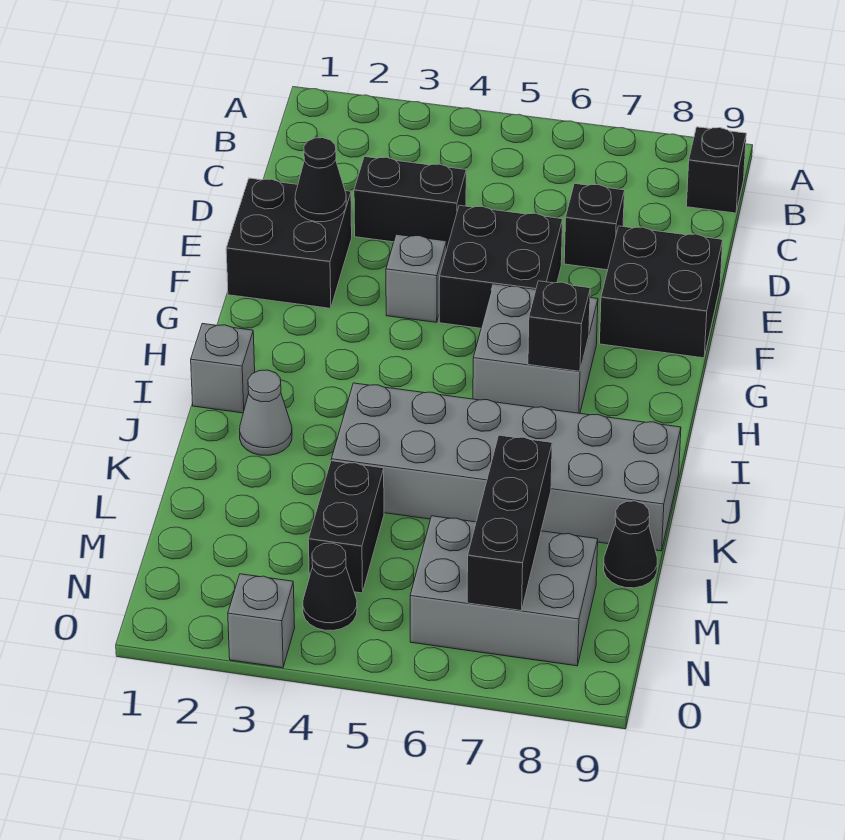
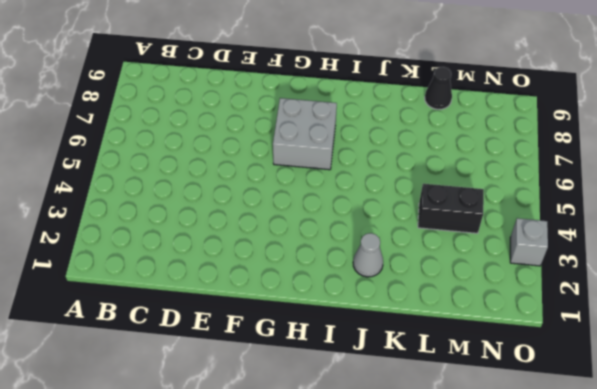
none -> black 1x1 brick [686,127,746,213]
none -> black 1x2 brick [354,157,466,247]
none -> black 1x1 brick [564,183,624,270]

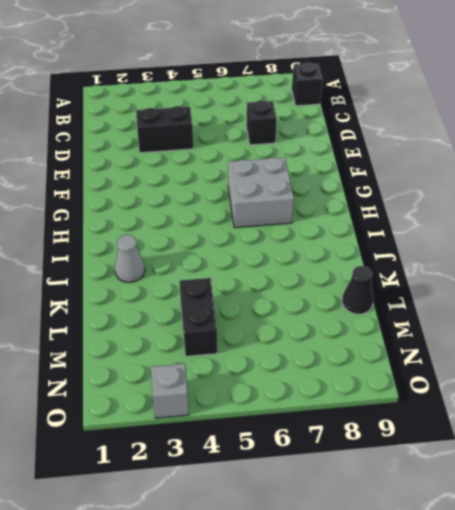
none -> black 2x2 brick [226,178,352,308]
none -> black 2x2 brick [439,205,563,328]
none -> black 2x2 brick [599,226,723,358]

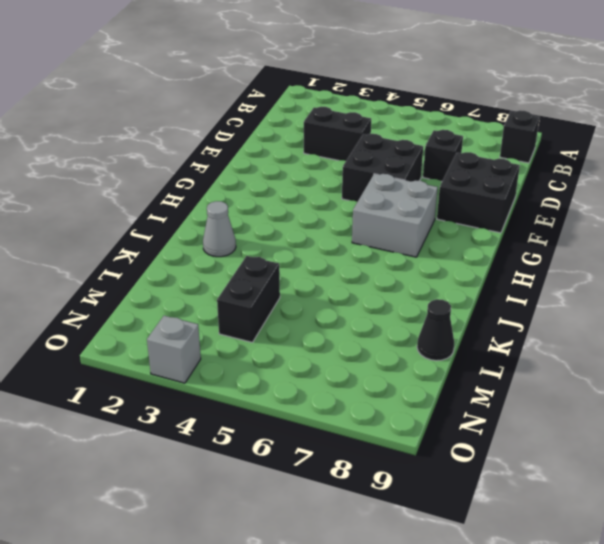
none -> black 2x2 brick [226,178,352,308]
none -> grey 1x1 brick [386,234,447,322]
none -> grey 1x1 brick [191,324,255,413]

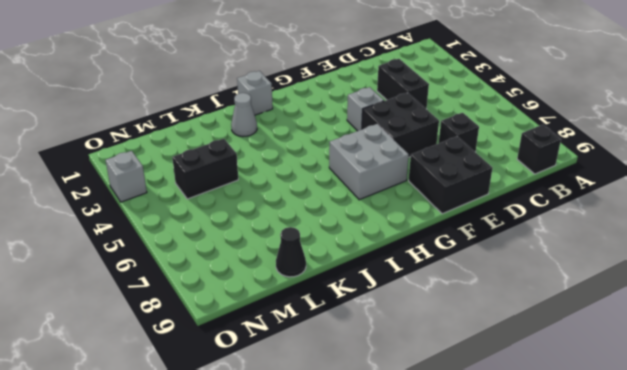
none -> black 2x2 brick [226,178,352,308]
none -> grey 2x6 brick [331,383,681,551]
none -> grey 2x3 brick [410,516,598,666]

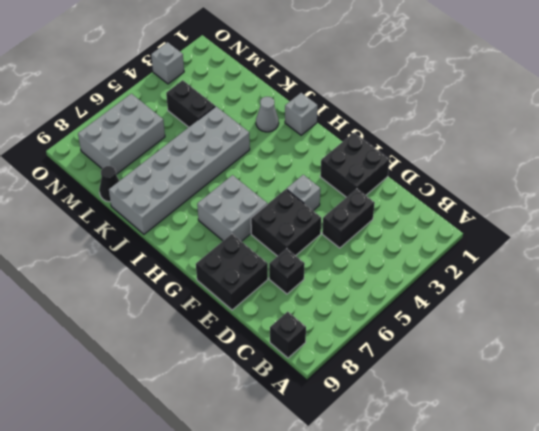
none -> black 1x1 cone [303,543,357,631]
none -> black 1x1 cone [295,138,346,222]
none -> black 1x1 brick [528,281,590,371]

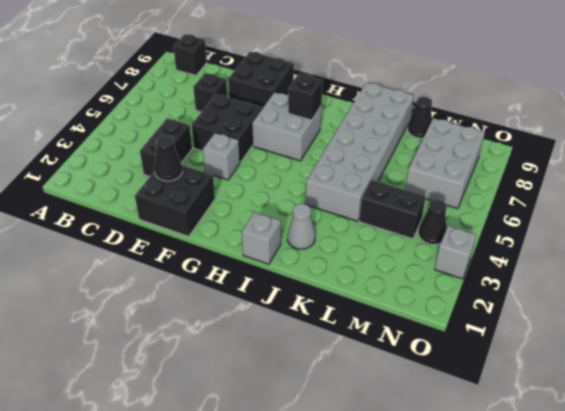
none -> black 1x3 brick [467,435,552,610]

